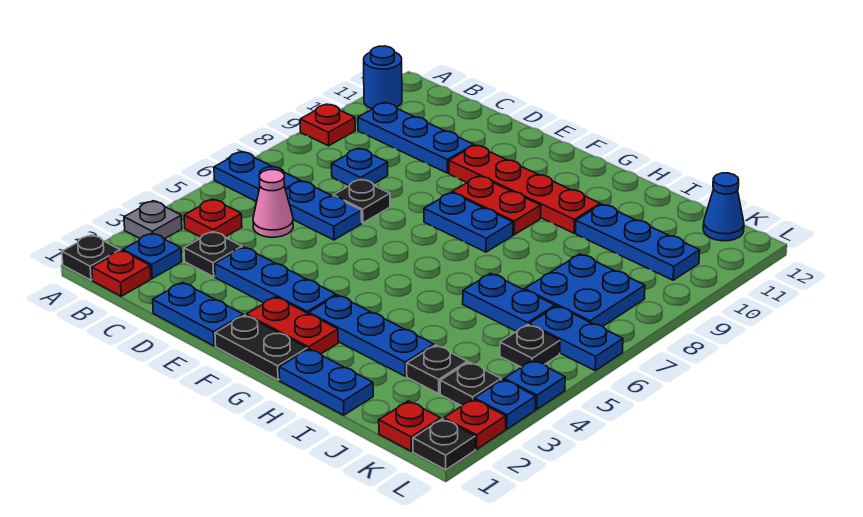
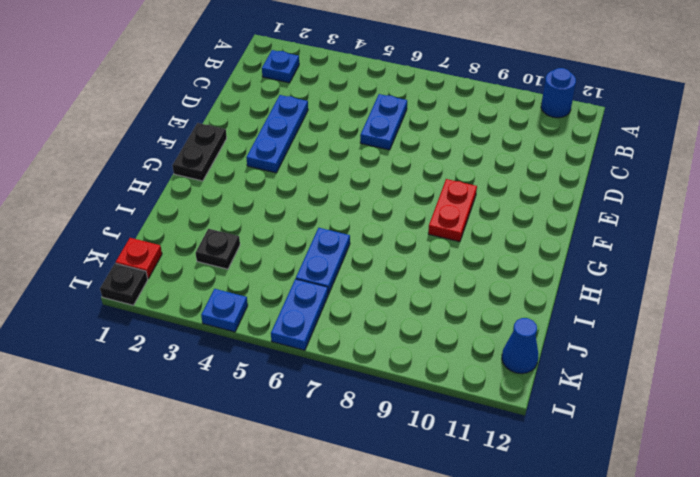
none -> black 1x1 plate [62,235,120,280]
none -> grey 1x1 plate [124,201,182,239]
none -> blue 1x2 plate [214,152,300,202]
none -> red 1x1 plate [300,104,355,146]

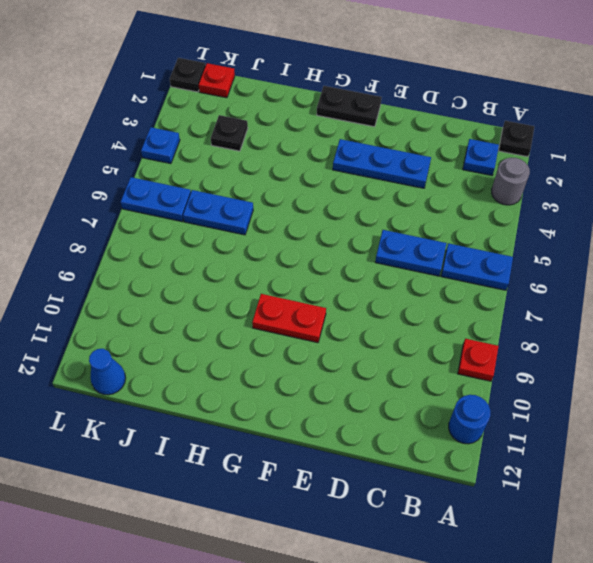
grey 1x1 round brick [492,157,530,205] -> grey 1x1 plate [124,201,182,239]
none -> red 1x1 plate [92,251,151,296]
none -> red 1x1 plate [184,199,242,237]
none -> blue 1x3 plate [358,103,474,173]
none -> black 1x1 plate [184,232,242,277]

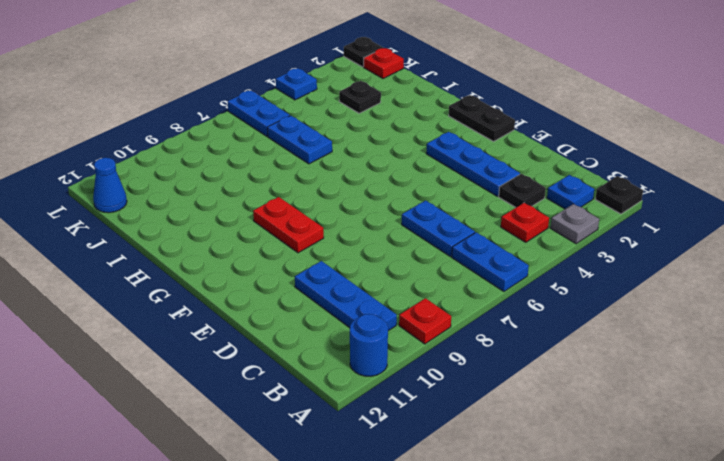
none -> red 1x1 plate [92,251,151,296]
none -> pink 1x1 cone [253,170,293,237]
none -> blue 1x1 plate [332,148,388,185]
none -> blue 1x2 plate [153,282,243,346]

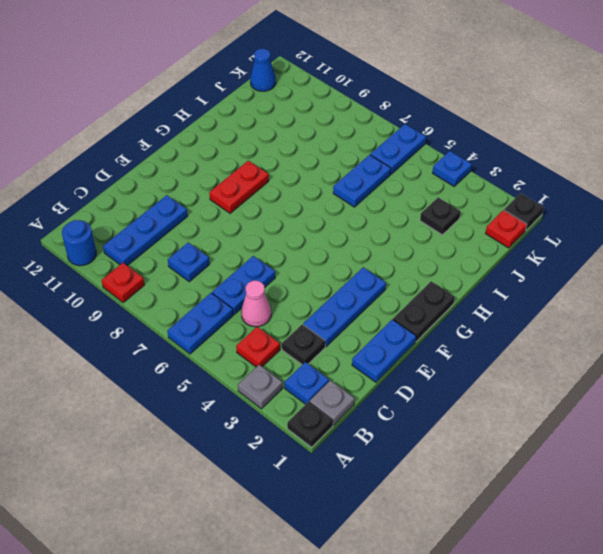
grey 1x1 plate [310,380,355,425] -> red 1x1 plate [92,251,151,296]
none -> black 1x1 plate [333,179,390,223]
none -> red 1x4 plate [449,145,600,233]
none -> red 1x2 plate [246,297,338,354]
none -> blue 1x2 plate [424,193,513,252]

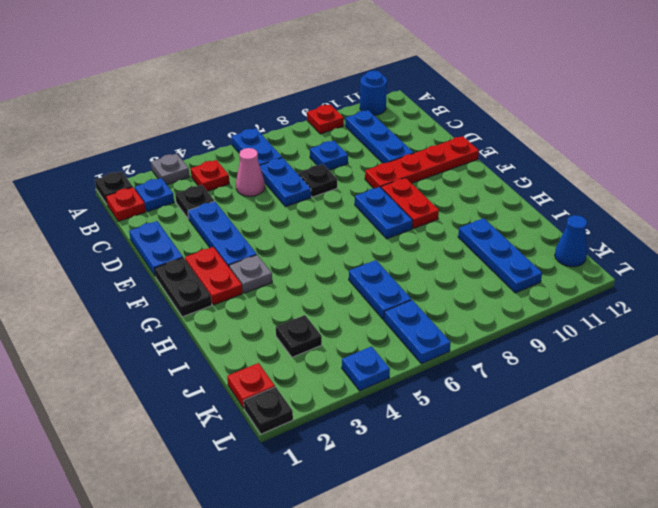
red 1x4 plate [365,136,479,188] -> red 1x4 plate turned to [449,145,600,233]
grey 1x1 plate [229,255,272,293] -> blue 1x3 plate [309,295,434,376]
none -> blue 1x2 plate [279,349,373,415]
none -> blue 2x2 plate [525,254,645,326]
none -> black 1x1 plate [440,362,501,406]
none -> black 1x1 plate [500,325,560,367]

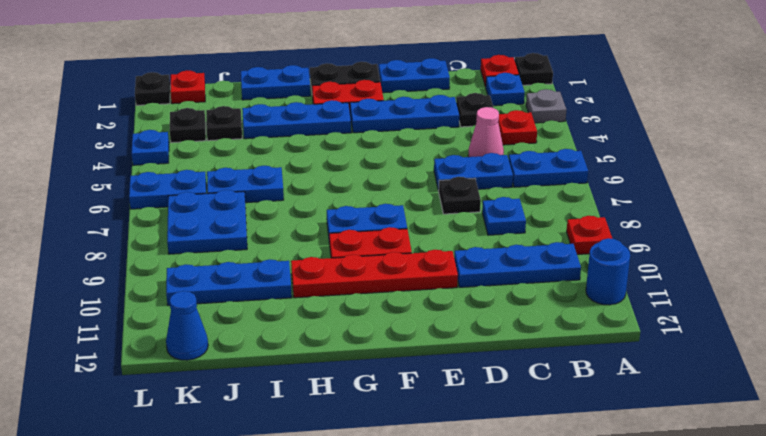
none -> black 1x1 plate [500,325,560,367]
none -> red 1x1 plate [444,399,506,449]
none -> blue 1x1 plate [474,380,536,429]

